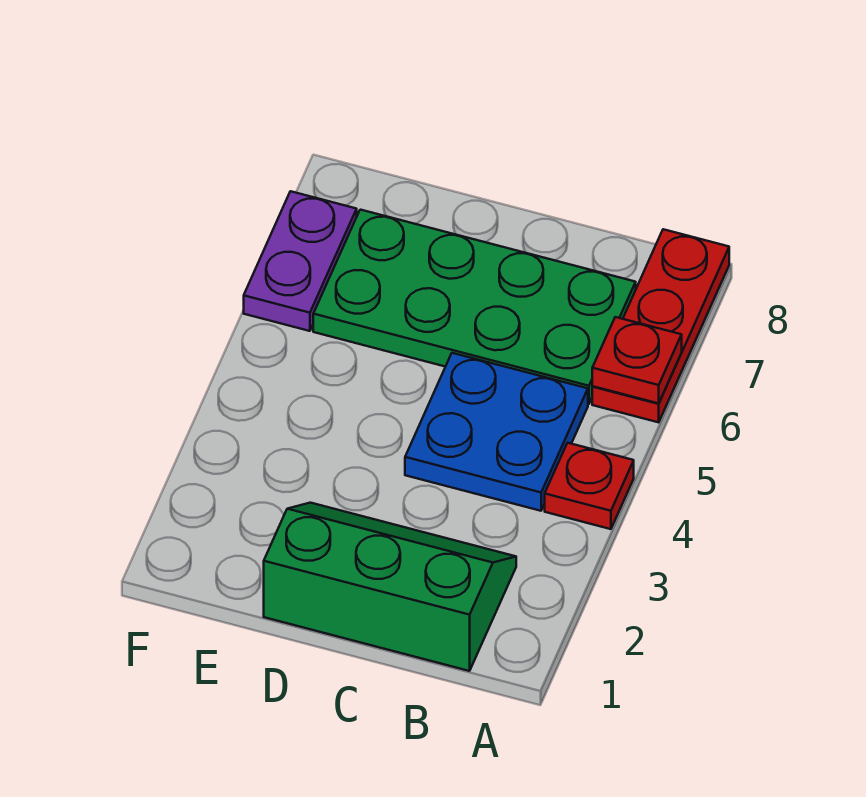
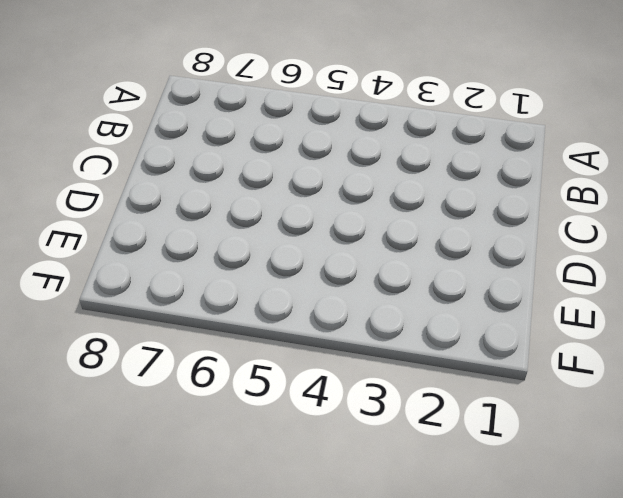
none -> red 1x1 plate [545,443,634,529]
none -> red 1x3 plate [592,229,729,422]

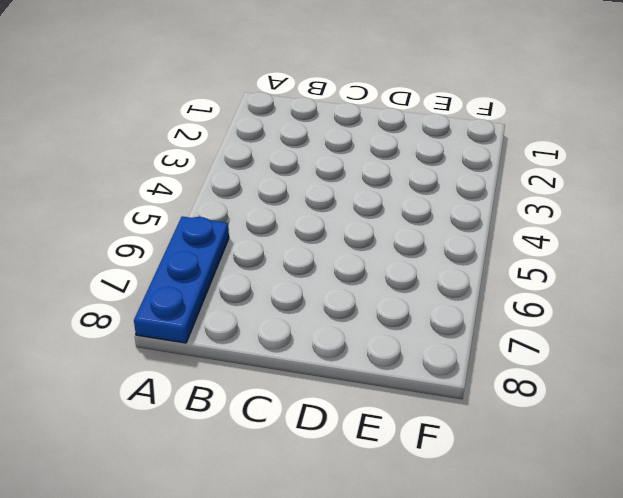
blue 1x3 plate [134,217,229,343] -> red 1x3 plate [592,229,729,422]
none -> red 1x1 plate [545,443,634,529]
none -> green 2x3 slope [264,503,516,671]

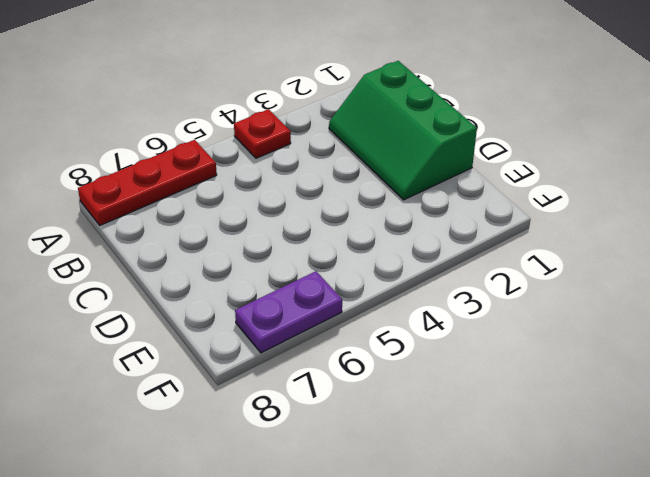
none -> blue 2x2 plate [405,353,588,511]
none -> green 2x4 plate [313,210,636,404]

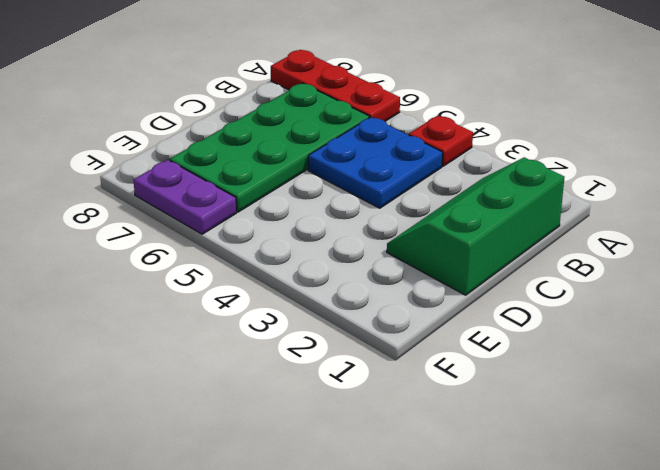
none -> red 1x1 plate [592,317,682,403]

